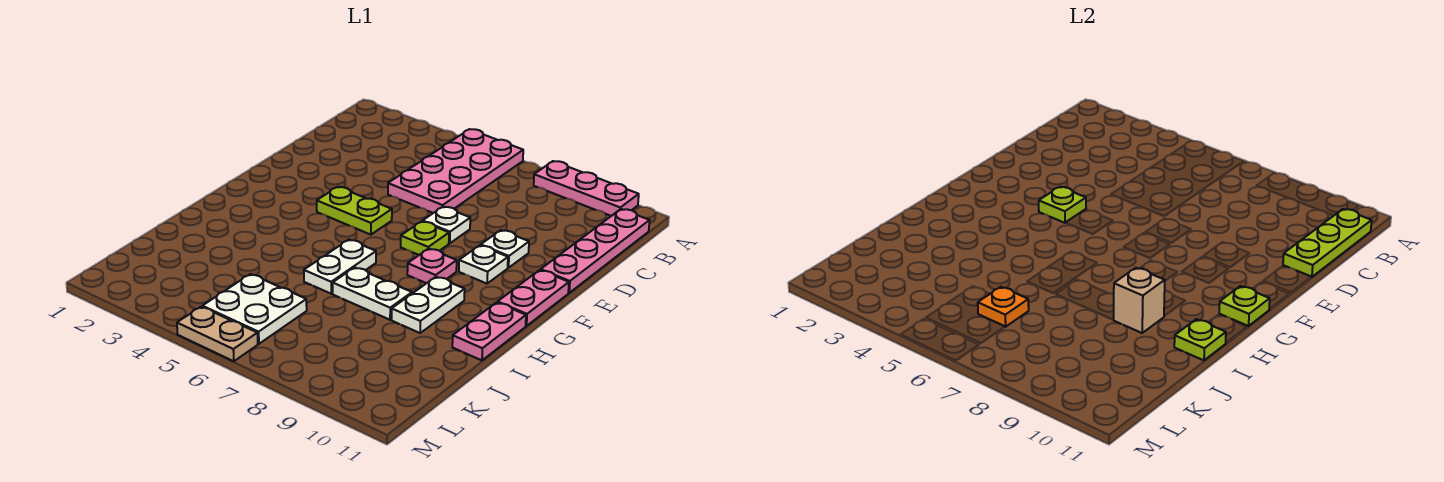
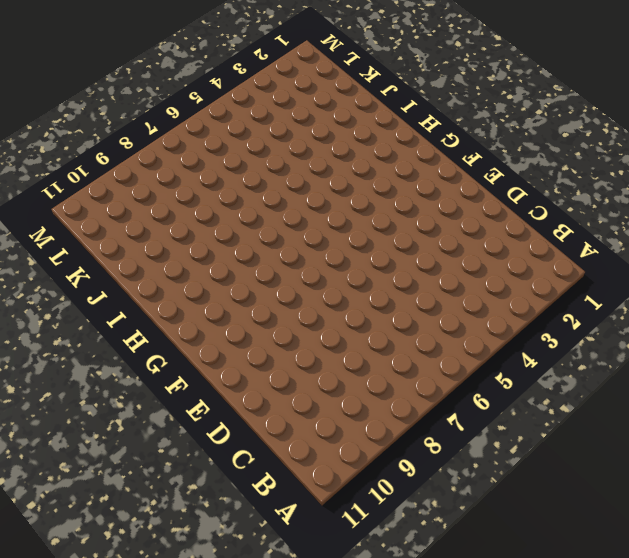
none -> pink 2x4 plate [388,129,523,213]
none -> pink 1x3 plate [534,161,639,216]
none -> pink 1x4 plate [541,209,650,293]

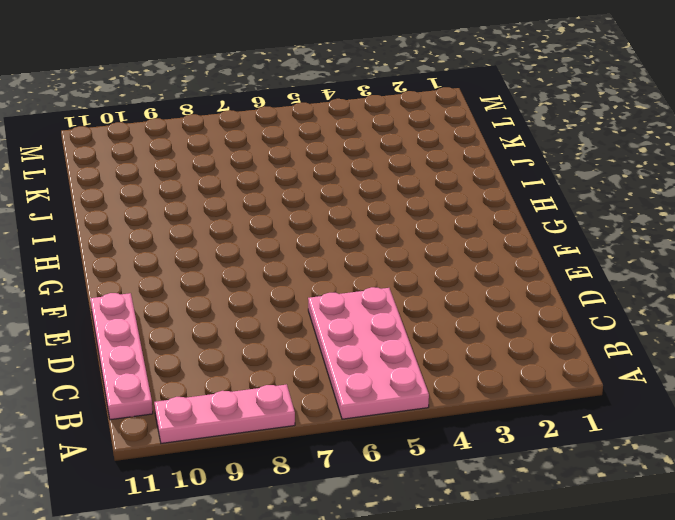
none -> white 1x1 plate [423,207,470,243]
none -> white 1x1 plate [481,230,529,268]
none -> lime 1x2 plate [317,187,392,235]

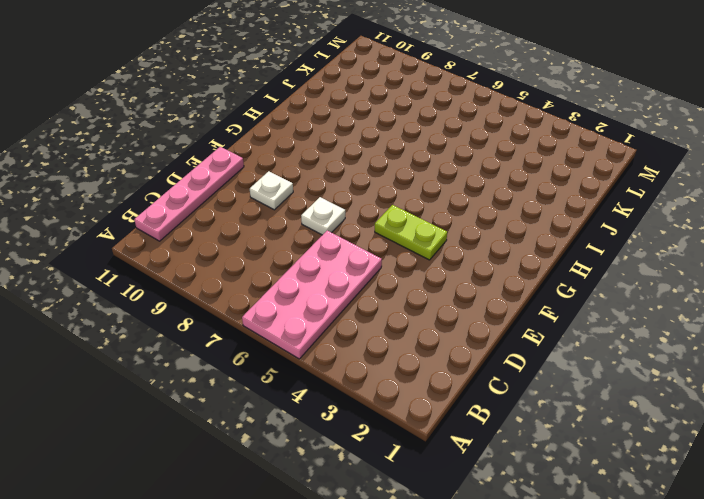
none -> pink 1x3 plate [534,161,639,216]
none -> lime 1x1 plate [401,221,449,255]
none -> white 1x1 plate [459,245,508,284]

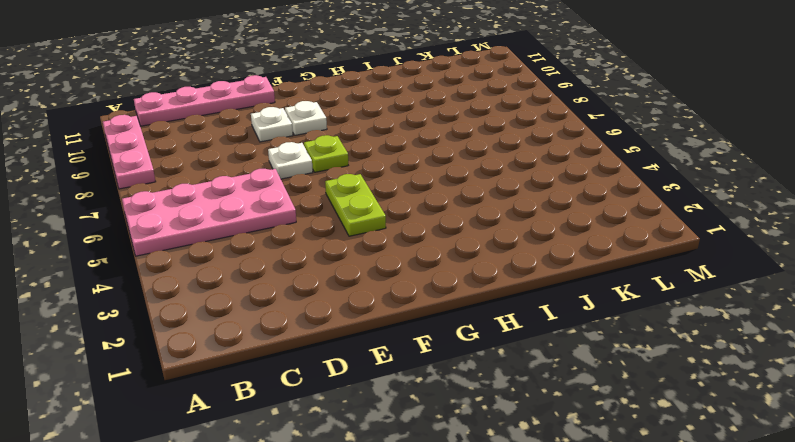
none -> pink 1x2 plate [498,270,569,326]
none -> pink 1x1 plate [407,248,457,283]
none -> white 1x2 plate [304,240,376,294]

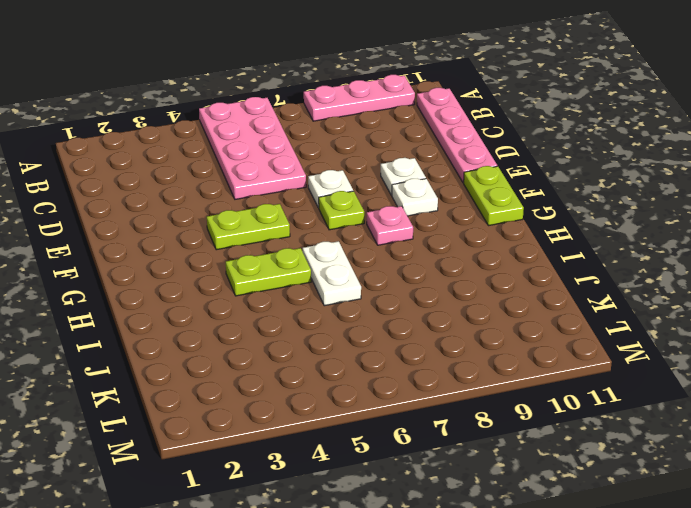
lime 1x2 plate [464,166,524,226] -> pink 1x2 plate [498,270,569,326]
lime 1x2 plate [226,248,311,296] -> none
none -> white 1x2 plate [392,277,465,333]
none -> pink 1x2 plate [452,302,526,360]
none -> white 1x2 plate [333,267,412,320]

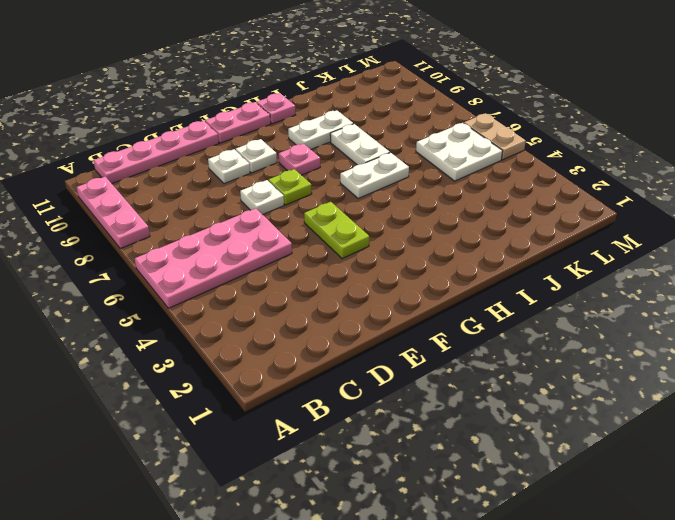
pink 1x1 plate [257,93,295,124] -> pink 1x2 plate [452,302,526,360]
none -> lime 1x3 plate [1283,209,1372,277]
none -> lime 1x1 plate [1039,187,1086,223]
none -> lime 1x1 plate [1219,286,1270,326]

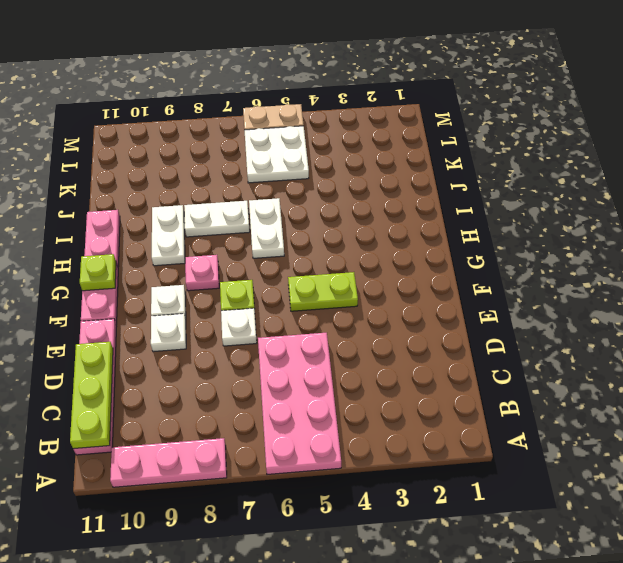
none -> lime 1x1 plate [1039,187,1086,223]
none -> tan 1x1 brick [1114,268,1165,333]
none -> lime 1x1 plate [1174,319,1226,360]

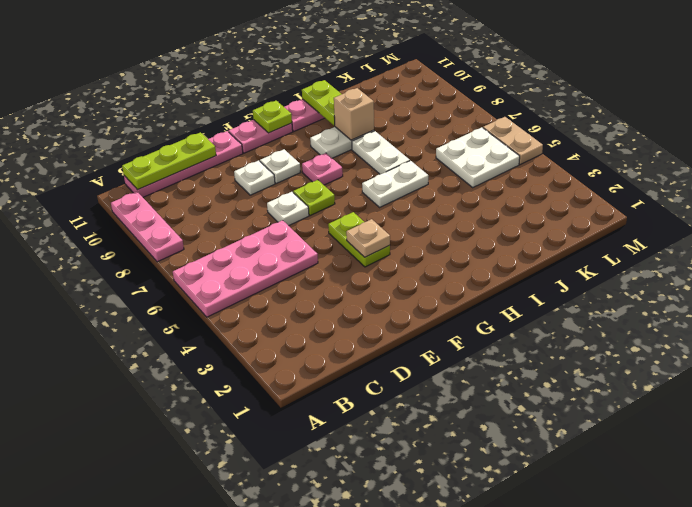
tan 1x1 plate [346,219,390,257] -> lime 1x1 plate [1039,187,1086,223]
lime 1x2 plate [302,80,342,126] -> lime 1x1 plate [1174,319,1226,360]
none -> orange 1x1 plate [978,287,1029,327]

